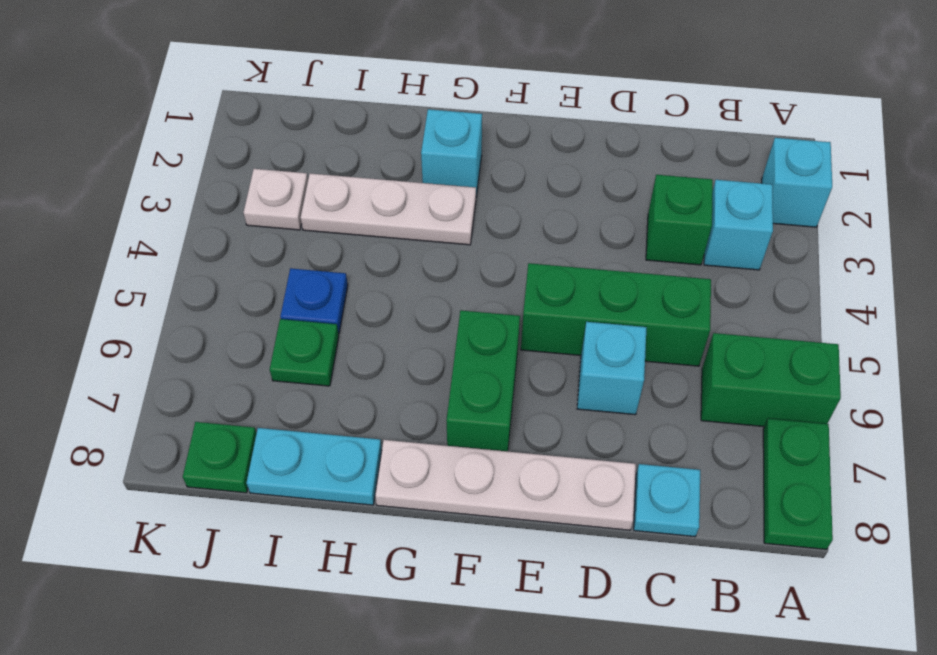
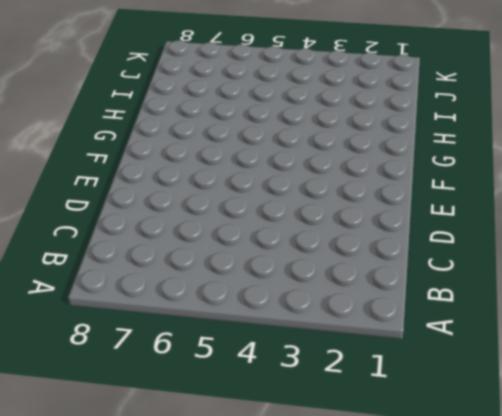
none -> cyan 1x1 brick [762,138,832,227]
none -> green 1x2 brick [701,333,841,427]
none -> green 1x2 plate [763,419,833,549]

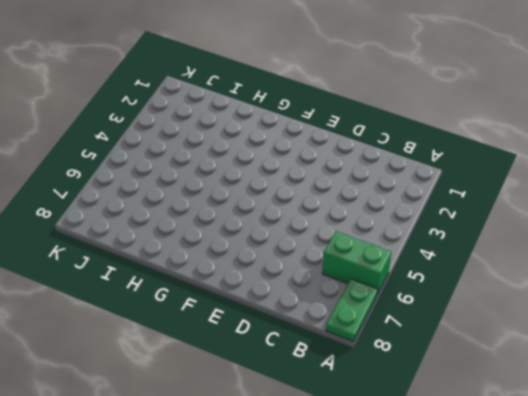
none -> cyan 1x1 brick [762,138,832,227]
none -> cyan 1x1 brick [704,180,773,270]
none -> green 1x1 brick [646,175,713,265]

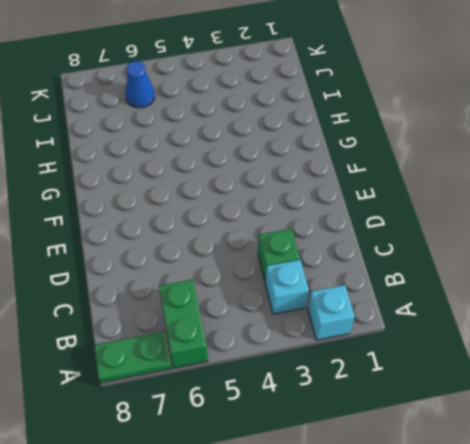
blue 1x1 cone [125,61,155,108] -> none
none -> green 1x3 brick [521,263,711,366]
none -> cyan 1x1 plate [634,464,700,537]
none -> cyan 1x1 brick [577,322,647,415]

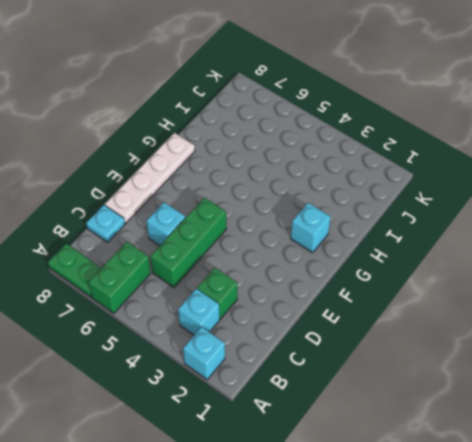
none -> green 1x2 brick [447,310,520,451]
none -> white 1x3 plate [301,173,476,245]
none -> cyan 1x2 plate [247,428,382,505]

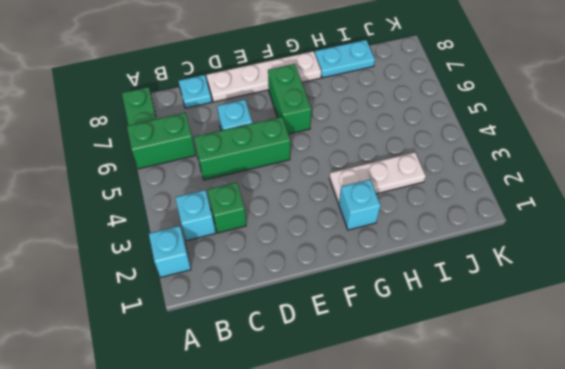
none -> blue 1x1 plate [280,268,348,333]
none -> green 1x1 plate [270,319,339,386]
none -> white 1x1 plate [244,169,308,230]

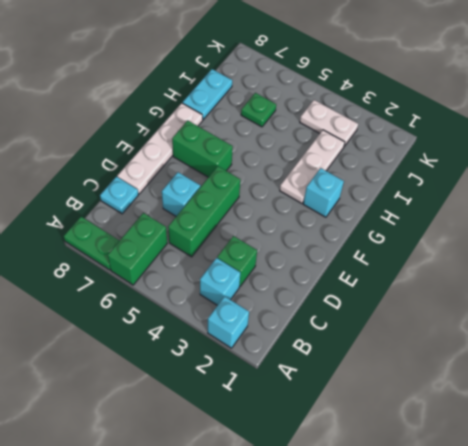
white 1x2 plate [300,100,358,146] -> white 1x1 plate [244,169,308,230]
none -> blue 1x1 plate [280,268,348,333]
none -> green 1x1 plate [183,422,257,493]

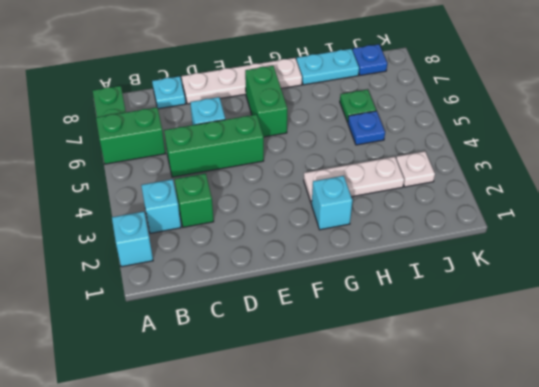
blue 1x1 plate [353,44,387,75] -> green 1x1 plate [183,422,257,493]

